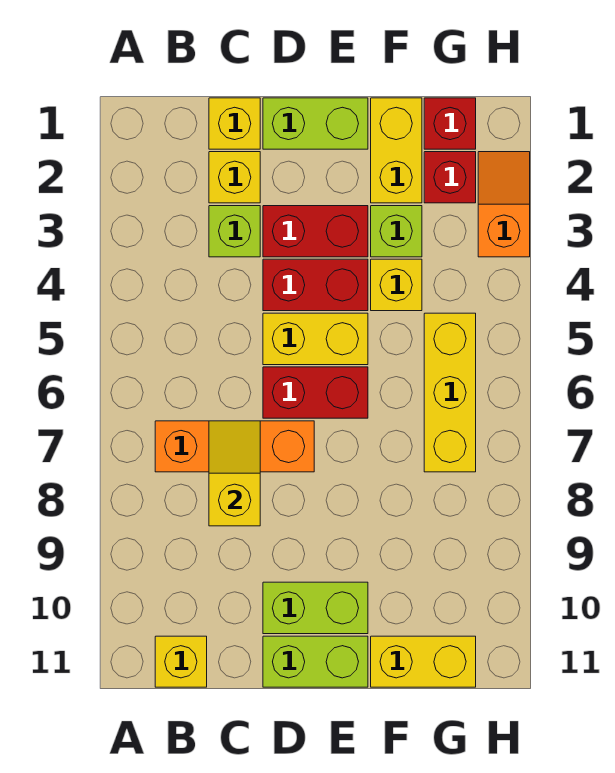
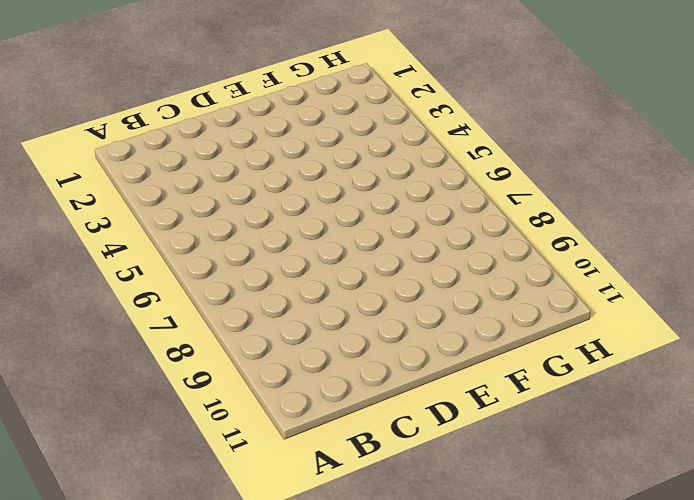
none -> orange 1x3 brick [155,421,314,472]
none -> yellow 1x1 brick [155,636,207,687]
none -> yellow 1x1 brick [209,98,260,149]

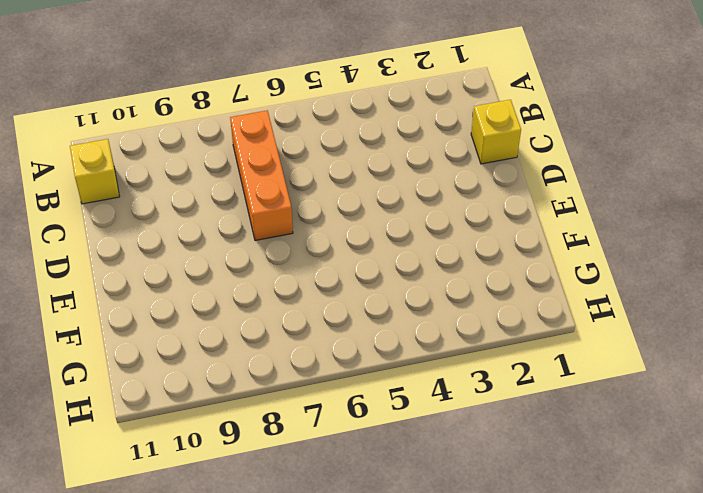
none -> yellow 1x1 brick [209,152,260,203]
none -> lime 1x1 brick [209,206,260,257]
none -> lime 1x2 brick [263,98,368,149]

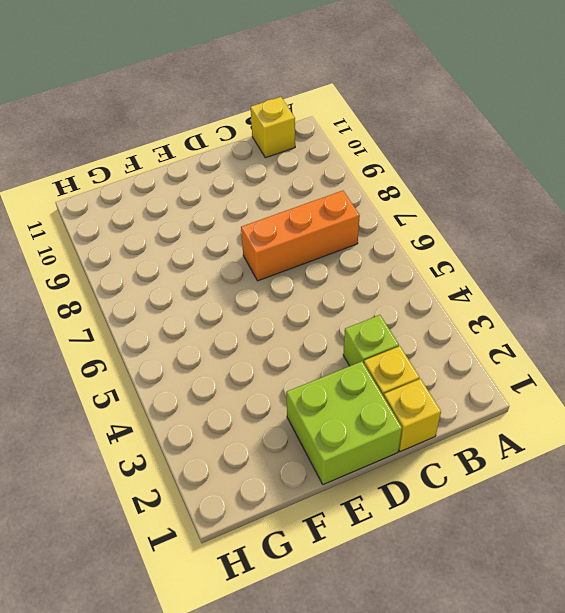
lime 2x2 brick [286,361,402,485] -> lime 1x2 brick [263,98,368,149]
none -> red 1x2 brick [263,206,368,257]
none -> red 1x2 brick [263,259,368,311]
none -> yellow 1x2 brick [263,313,368,365]

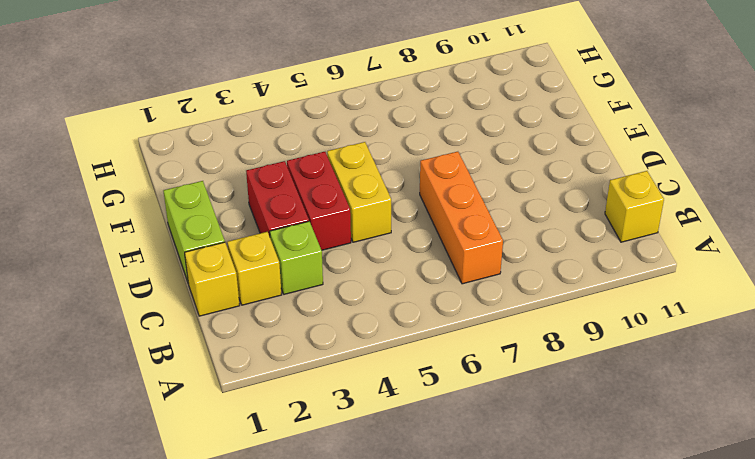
none -> red 1x2 brick [263,367,368,418]
none -> lime 1x2 brick [263,582,368,634]
none -> lime 1x2 brick [263,636,368,687]

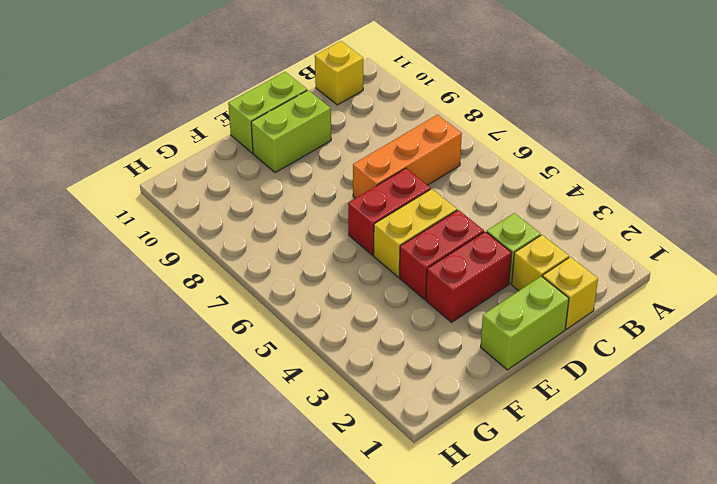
none -> yellow 1x2 brick [371,98,422,203]
none -> lime 1x1 brick [371,206,422,257]
none -> yellow 1x1 brick [371,259,422,311]

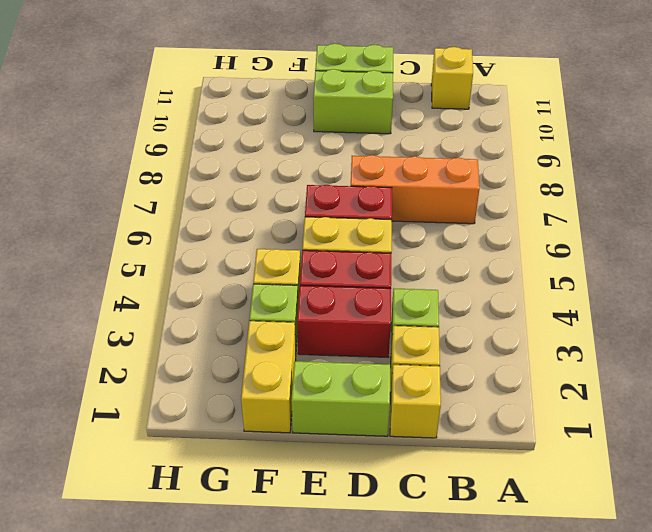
none -> yellow 1x2 brick [371,636,476,687]
none -> red 1x1 brick [424,98,476,149]
none -> red 1x1 brick [424,152,476,203]

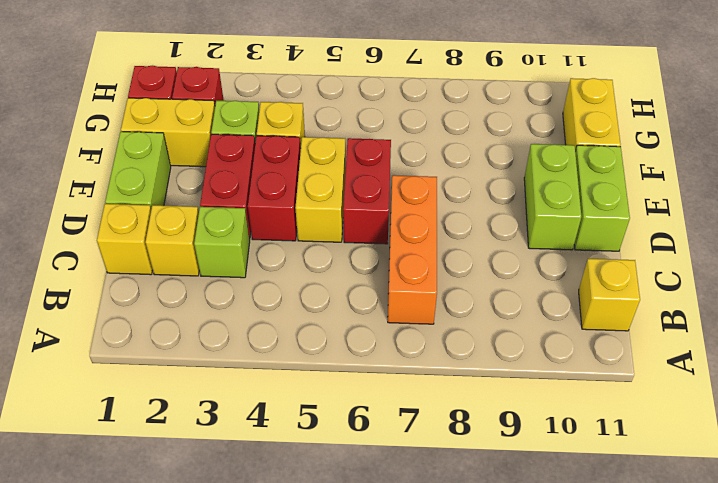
none -> yellow 1x3 brick [424,313,476,472]
none -> orange 1x2 slope [478,152,530,257]
none -> yellow 1x2 slope [209,421,260,526]

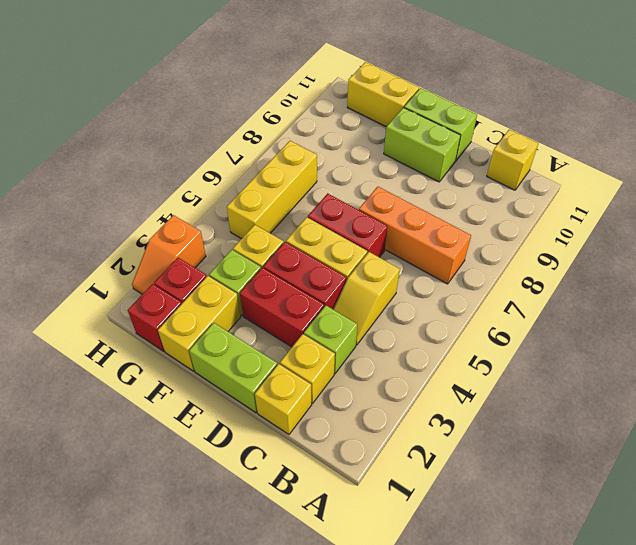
yellow 1x2 slope [333,252,400,345] -> yellow 1x2 slope moved to [209,421,260,526]

